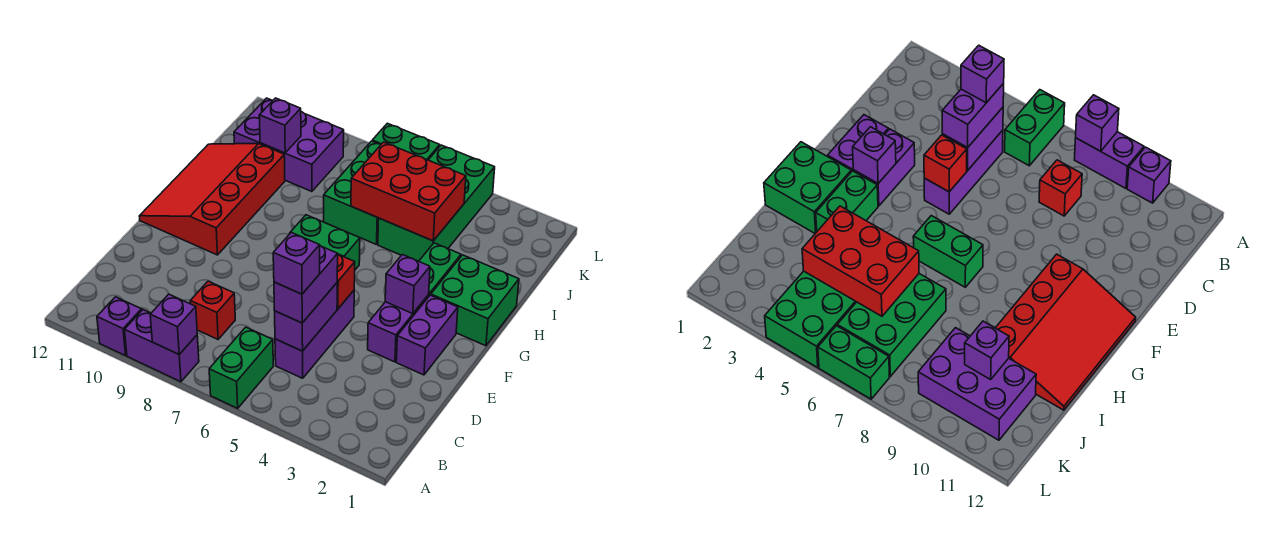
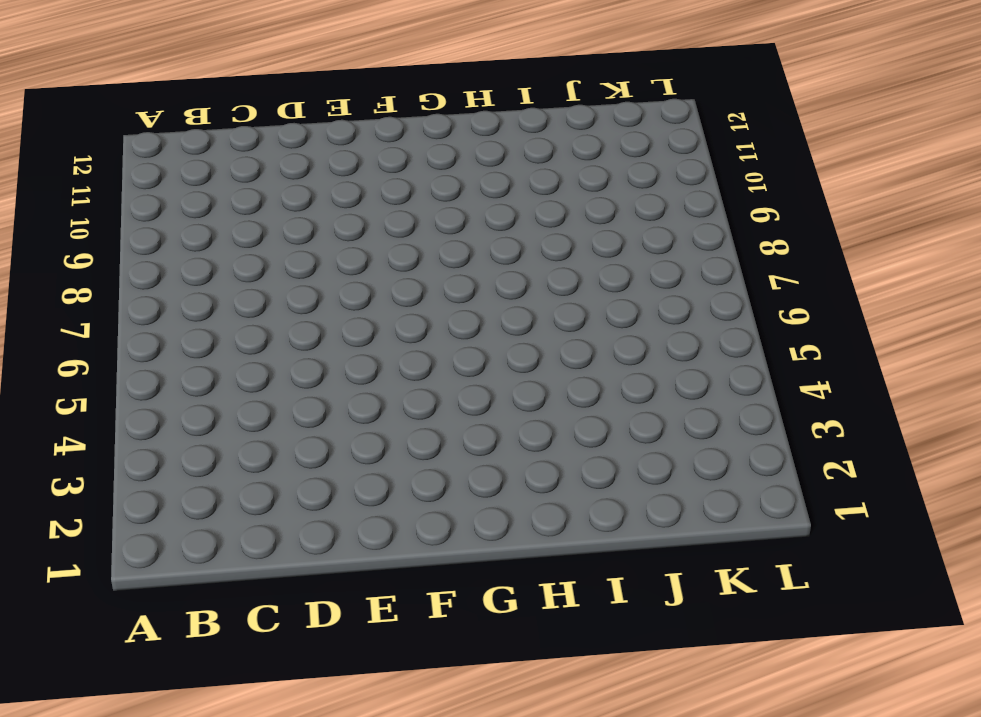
none -> green 1x2 brick [209,327,273,408]
none -> purple 1x2 brick [125,310,199,382]
none -> purple 1x1 brick [97,297,142,356]

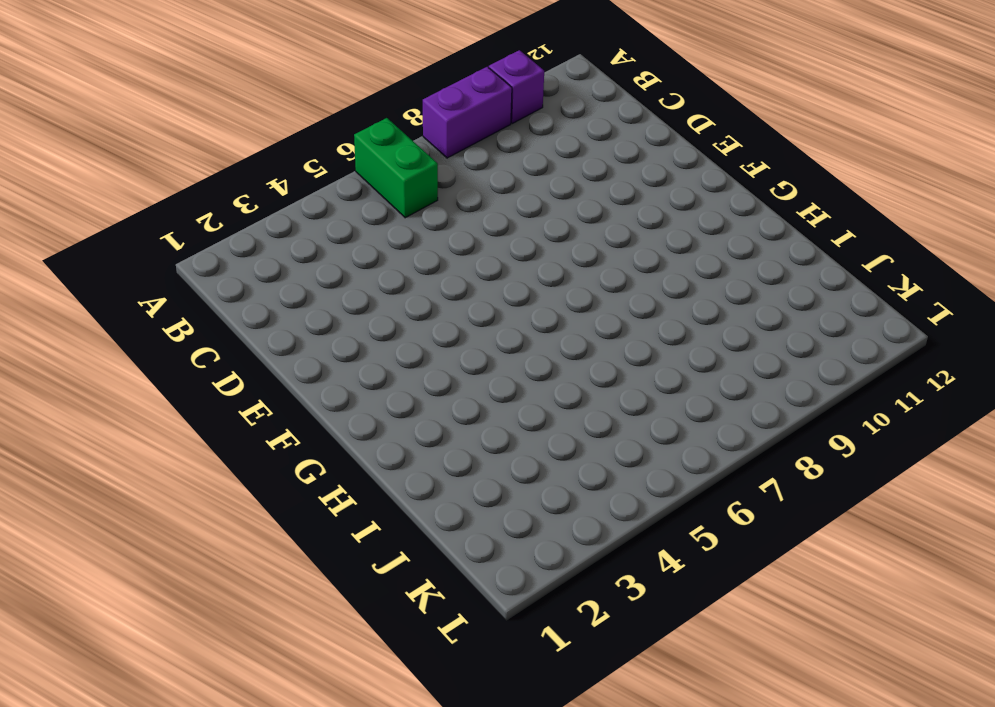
none -> purple 1x3 brick [275,291,354,378]
none -> red 1x1 brick [190,281,235,339]
none -> purple 1x2 brick [396,295,458,375]

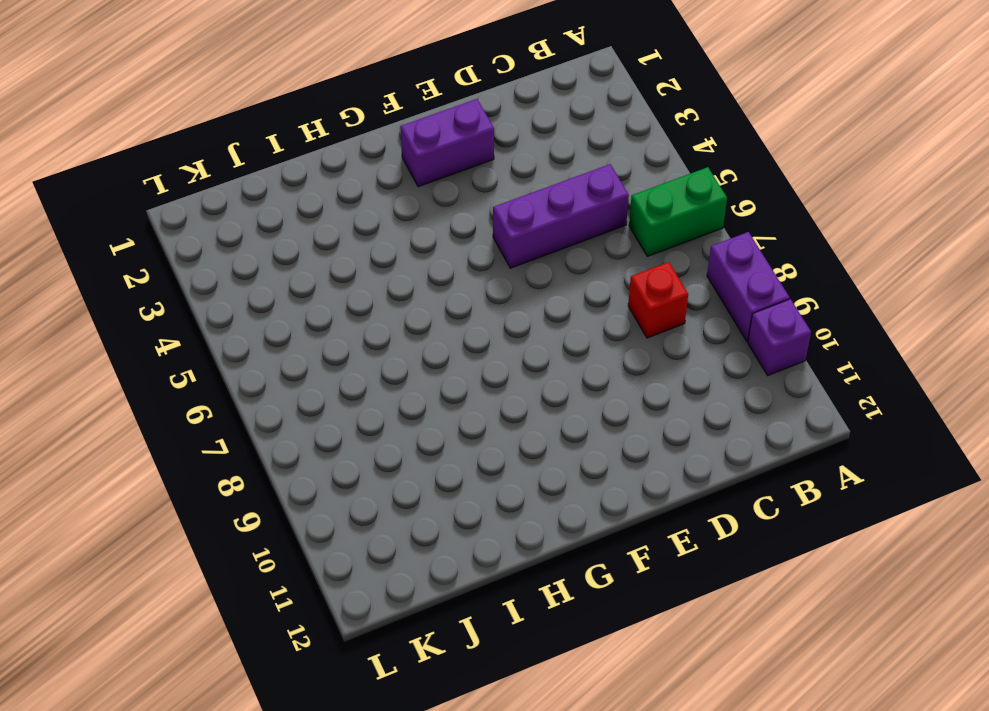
none -> purple 1x2 brick [368,295,429,362]
none -> red 3x4 slope [139,144,285,255]
none -> green 2x2 brick [431,255,519,346]

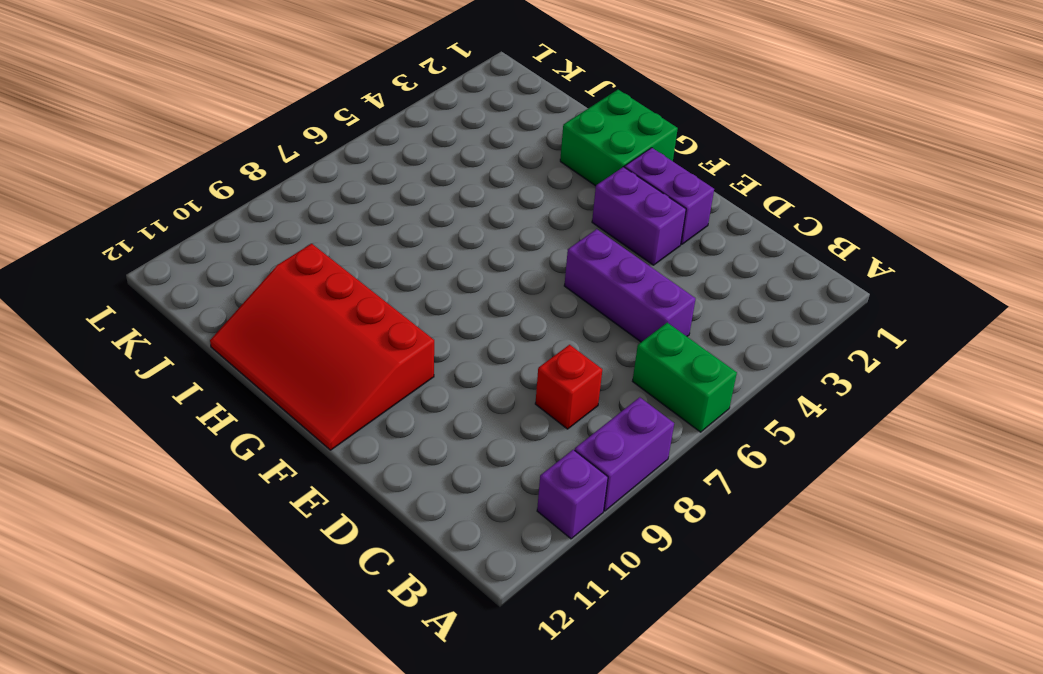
none -> green 1x2 brick [419,243,461,296]
none -> green 1x2 brick [290,215,360,270]
none -> green 2x4 brick [378,145,495,261]

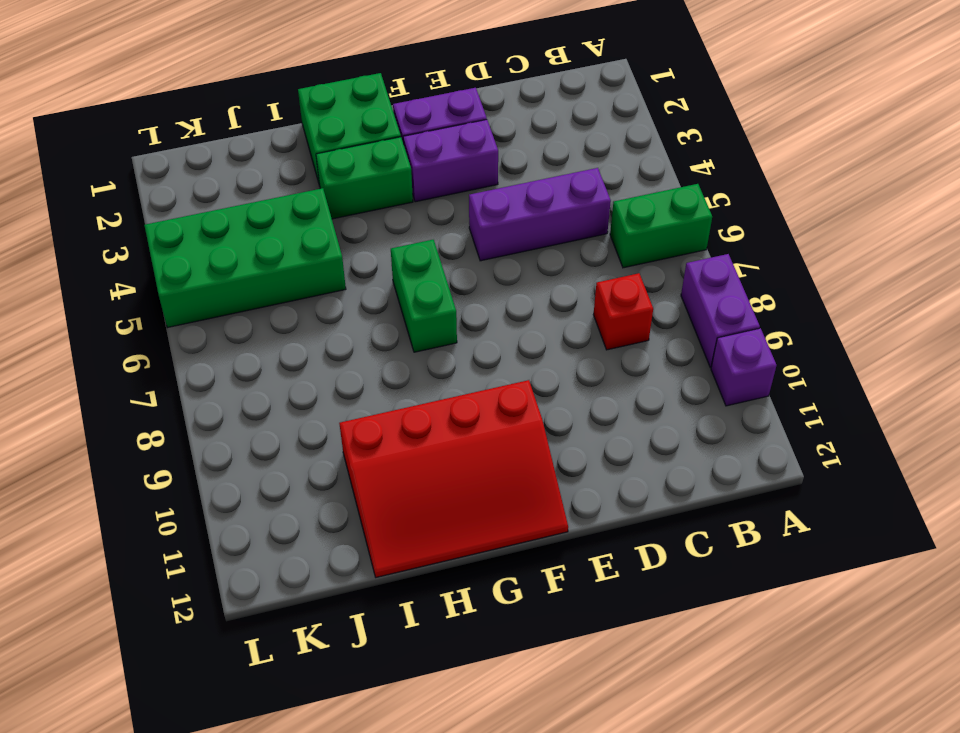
none -> green 2x3 brick [324,141,381,245]
none -> purple 2x3 brick [234,98,344,192]
none -> green 1x2 brick [372,123,440,160]

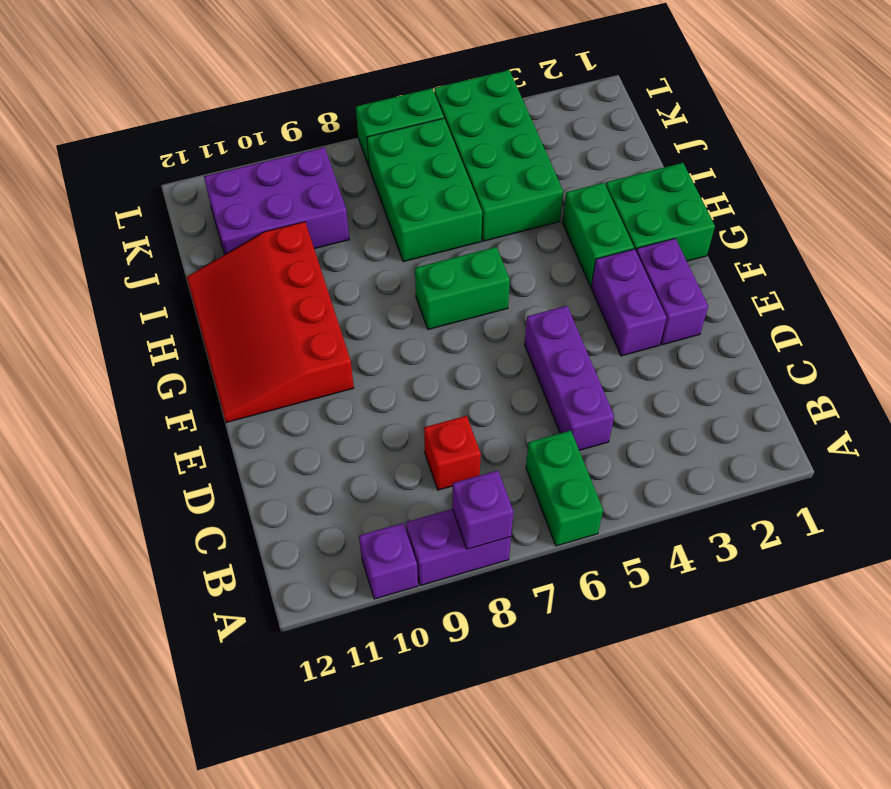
none -> purple 1x2 brick [275,283,337,351]
none -> red 1x1 brick [337,255,355,309]
none -> purple 1x1 brick [385,255,430,314]

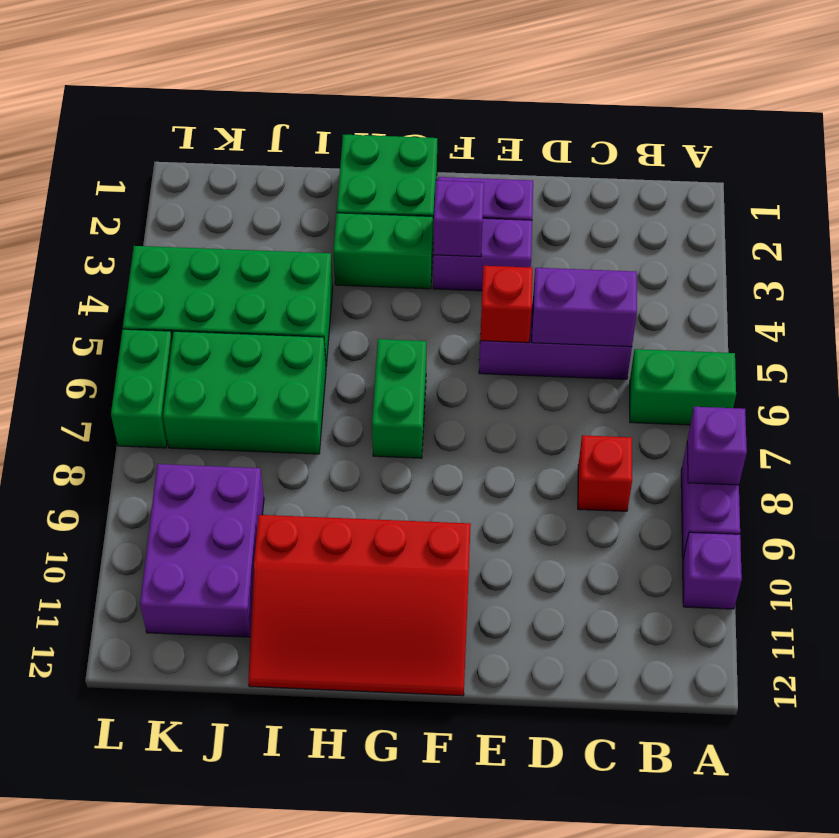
none -> red 2x3 brick [351,142,466,241]
none -> purple 1x1 brick [259,98,301,153]
none -> purple 1x2 brick [274,246,338,323]

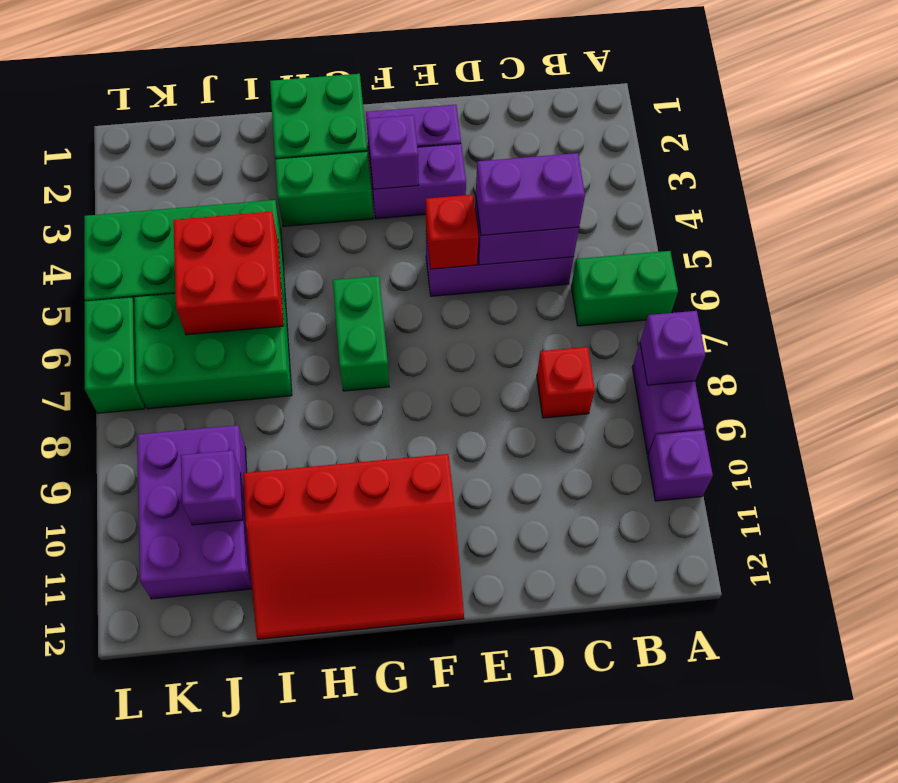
red 2x2 brick [173,211,284,335] -> red 2x3 brick [351,142,466,241]
none -> purple 1x1 brick [273,232,320,294]

